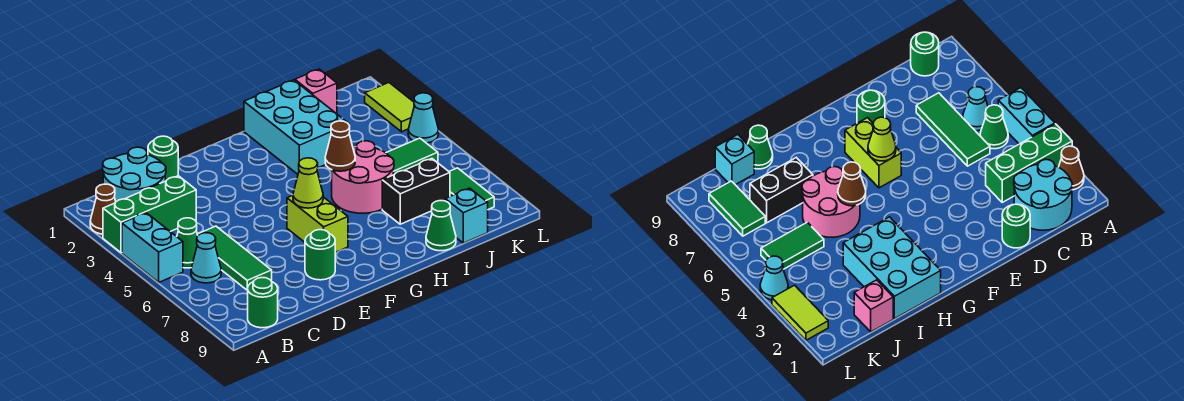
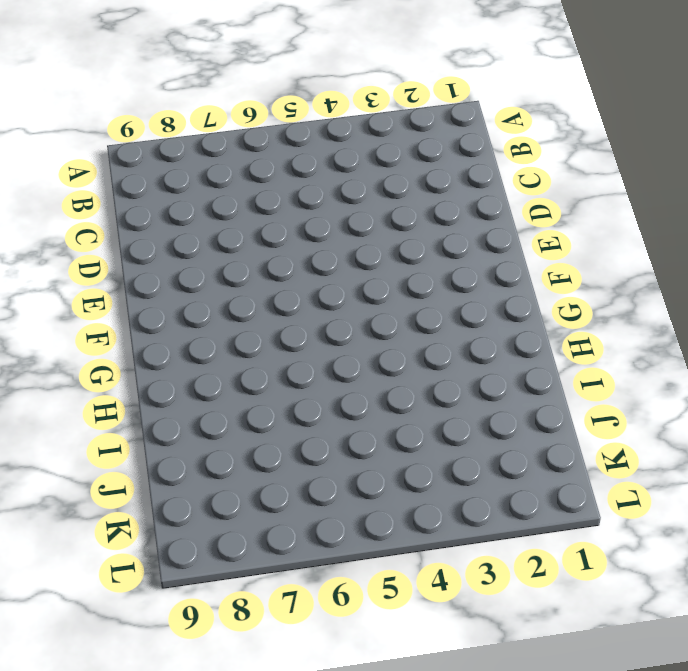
none -> brown 1x1 cone [90,184,116,234]
none -> green 1x3 brick [103,176,196,253]
none -> cyan 1x2 brick [122,213,183,282]

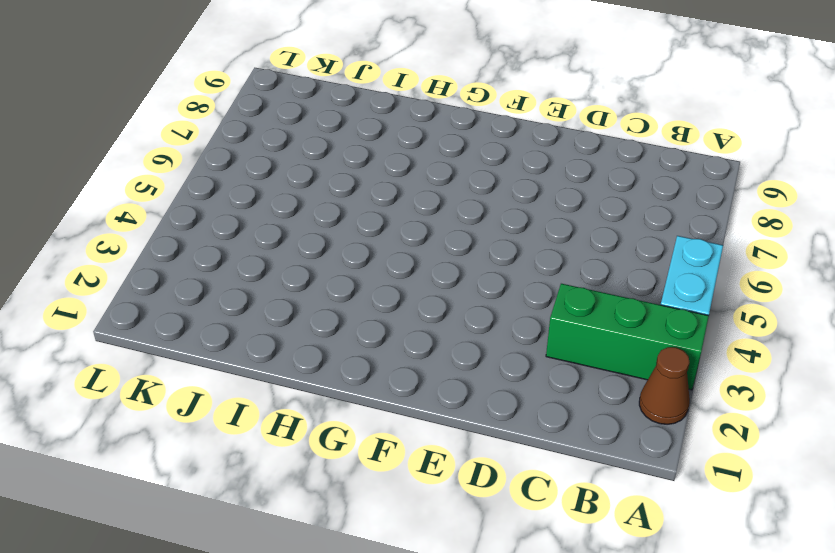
none -> cyan 2x2 round brick [103,147,166,202]
none -> green 1x1 cone [177,218,198,268]
none -> cyan 1x1 cone [191,233,221,283]

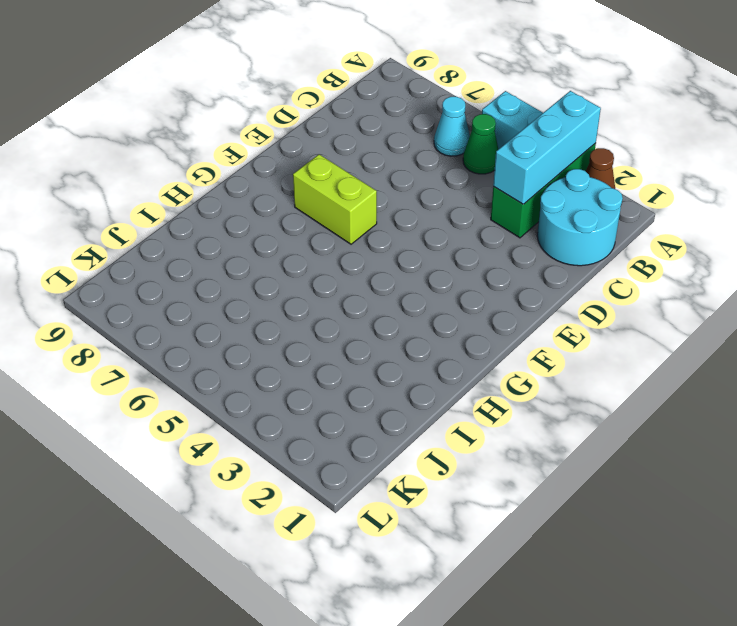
cyan 1x3 brick [493,91,601,204] -> none
none -> green 1x1 round brick [248,278,278,328]
none -> green 1x3 tile [197,226,272,290]
none -> green 1x1 round brick [148,136,178,181]

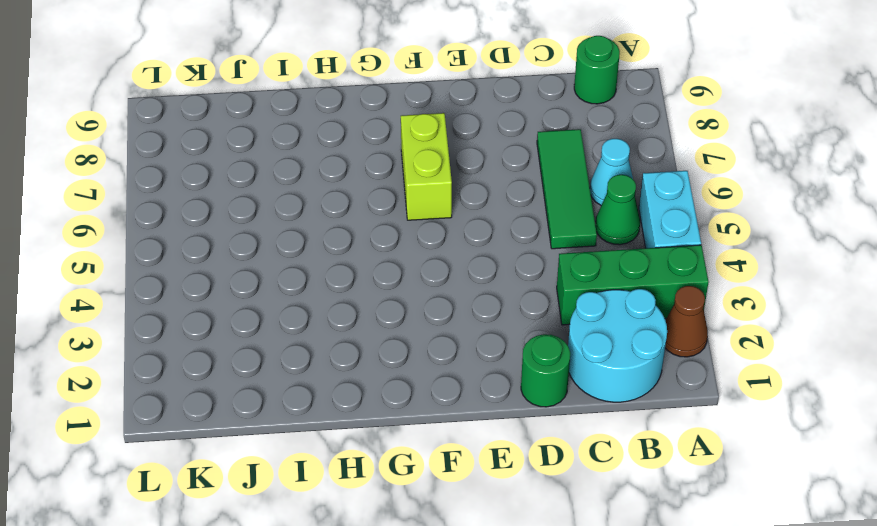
none -> green 1x1 round brick [305,230,335,280]
none -> cyan 2x3 brick [244,80,349,174]
none -> pink 2x2 round brick [332,141,394,213]

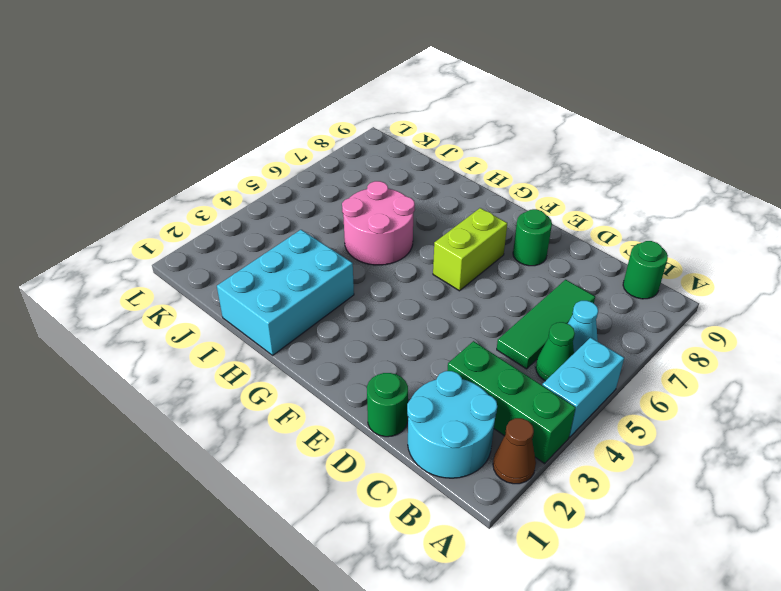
none -> black 1x2 brick [382,159,450,224]
none -> green 1x1 cone [426,201,456,251]
none -> pink 1x1 brick [295,69,337,114]

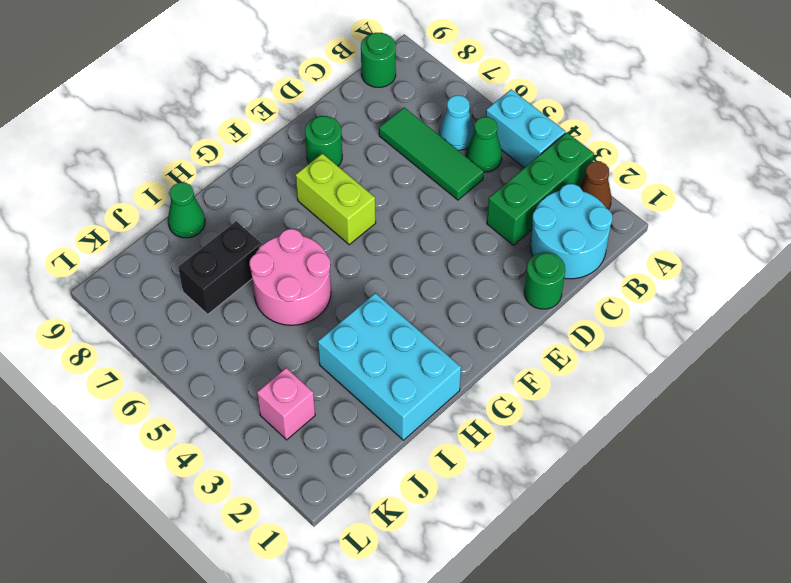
pink 1x1 brick [257,368,315,440] -> pink 1x1 brick moved to [295,69,337,114]
none -> green 1x2 tile [386,138,438,175]
none -> cyan 1x1 brick [445,188,488,243]
none -> green 1x2 tile [449,168,494,209]

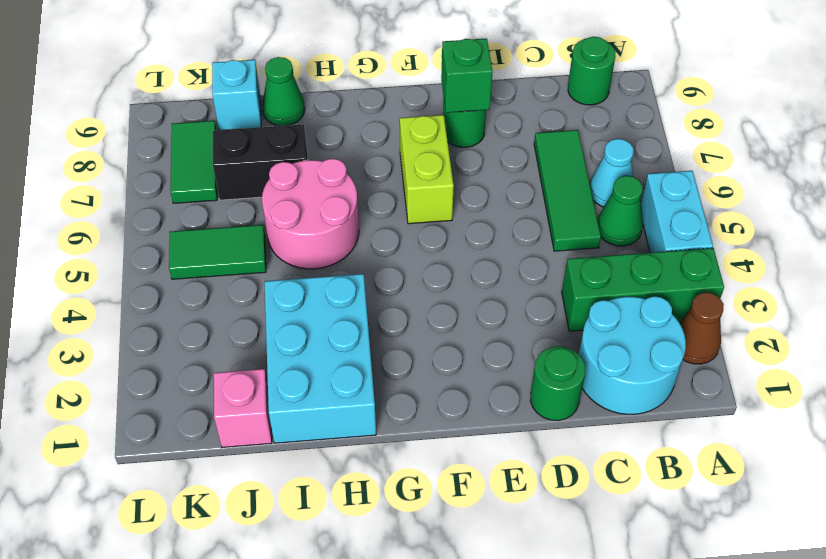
green 1x1 brick [441,38,493,113] -> none
none -> lime 1x2 tile [365,83,414,132]
none -> cyan 1x1 cone [408,93,439,143]
none -> lime 1x1 cone [293,158,323,208]

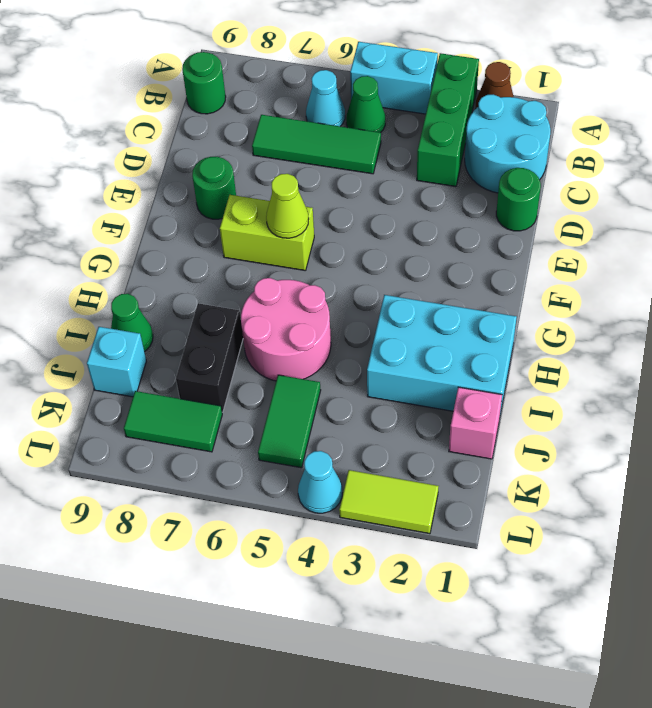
none -> brown 1x1 cone [325,121,355,171]

